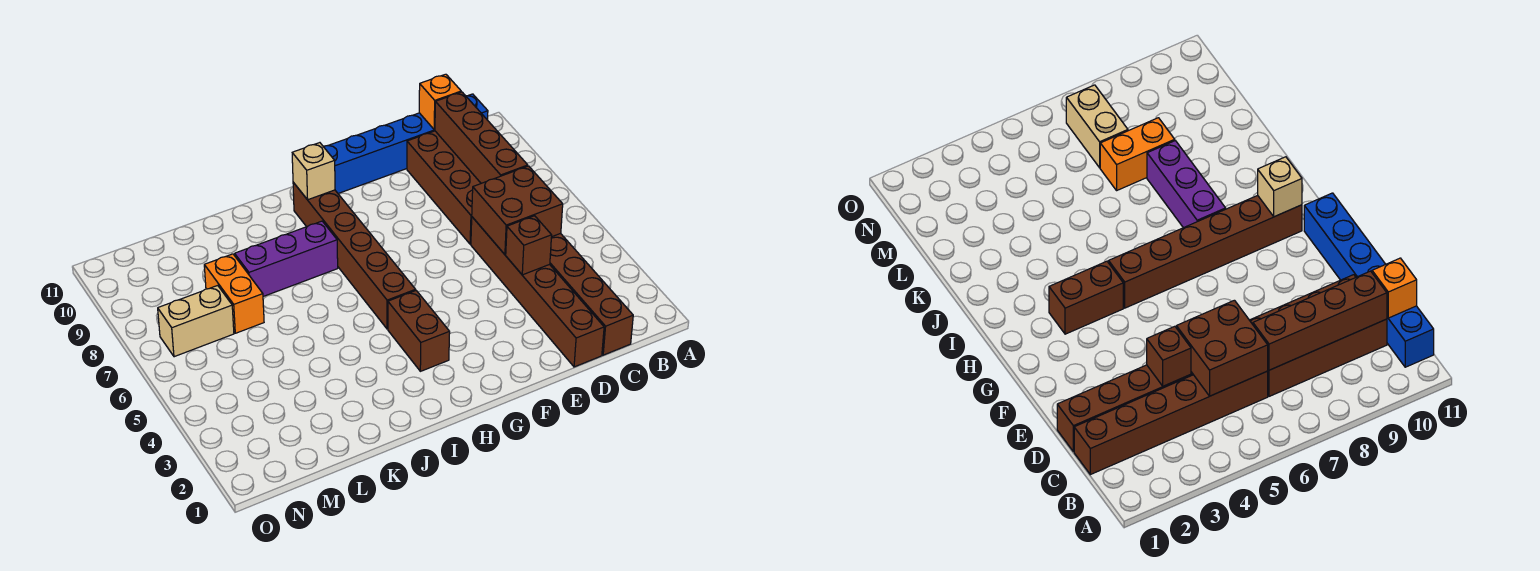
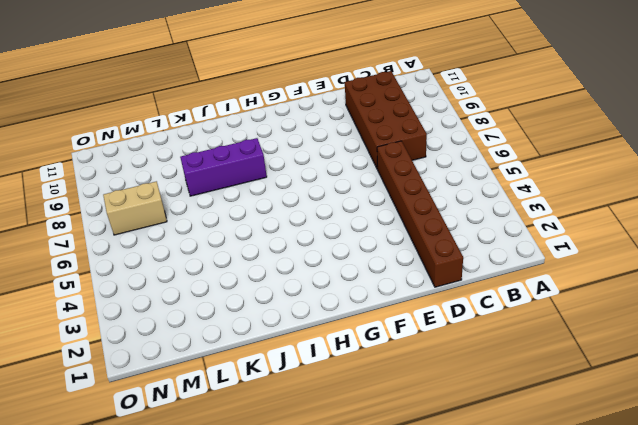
none -> blue 1x6 brick [323,94,488,193]
none -> brown 1x6 brick [550,233,633,355]
none -> brown 1x2 brick [388,291,450,371]

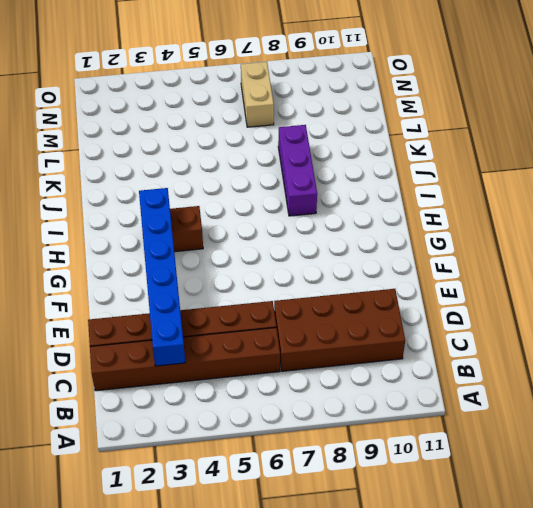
blue 1x6 brick [139,188,185,366] -> blue 1x6 brick moved to [323,94,488,193]
none -> brown 1x6 brick [293,182,416,329]
none -> orange 1x2 brick [204,254,264,333]
none -> brown 2x2 brick [472,166,563,255]

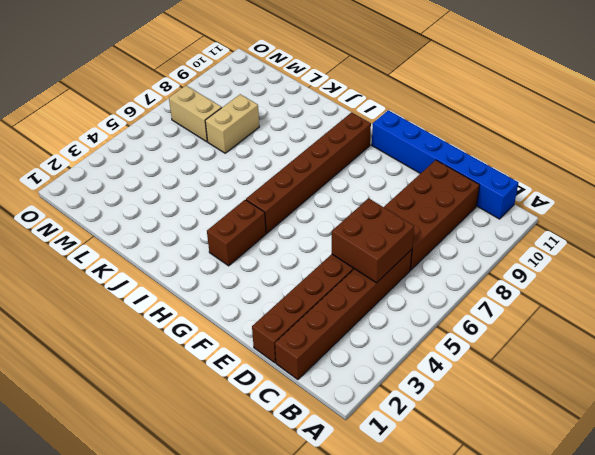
tan 1x2 brick [205,94,259,153] -> orange 1x2 brick [204,254,264,333]
none -> purple 1x3 brick [235,221,338,297]
none -> brown 1x4 brick [435,92,528,183]
none -> orange 1x1 brick [419,74,461,130]

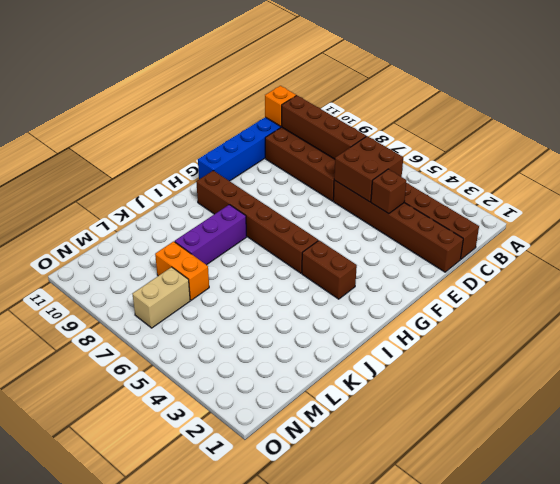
none -> tan 1x1 brick [292,143,335,200]

